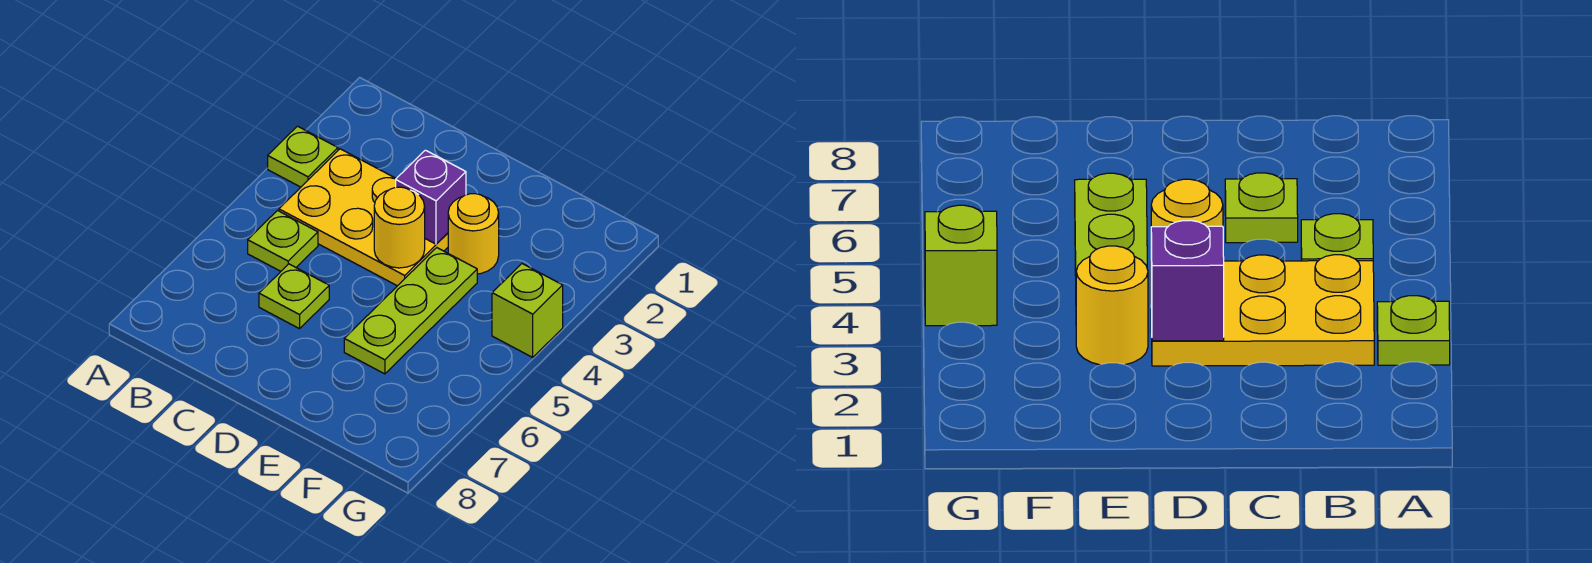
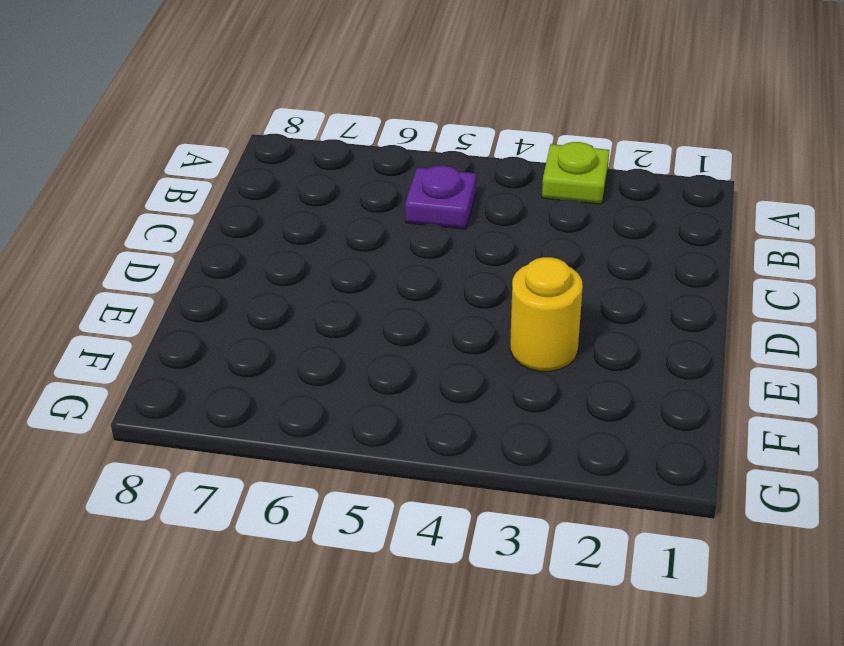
purple 1x1 plate [405,166,476,229] -> lime 1x1 plate [248,211,318,271]
none -> yellow 2x3 plate [279,149,448,286]
none -> lime 1x1 plate [259,264,329,329]

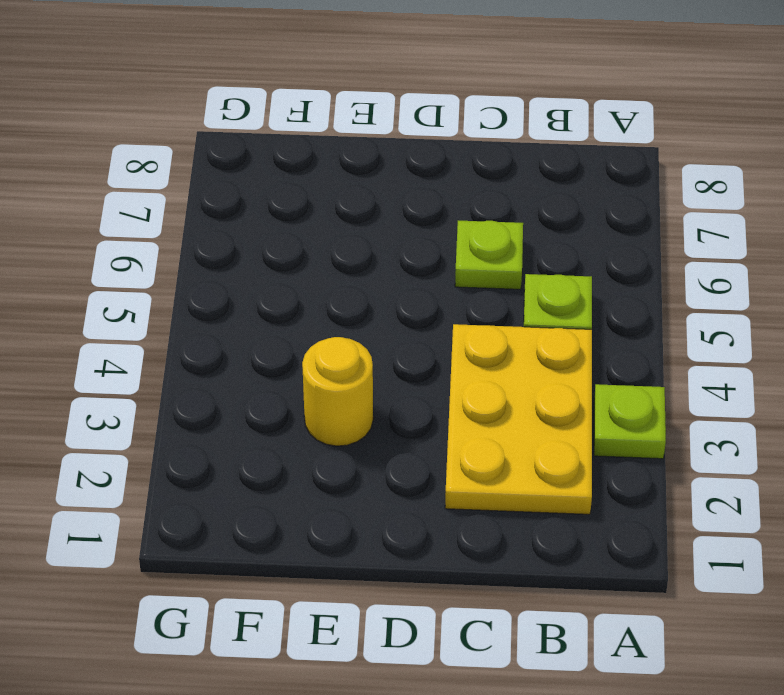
yellow 2x3 plate [445,324,592,514] -> yellow 2x3 plate turned to [279,149,448,286]
none -> lime 1x3 plate [344,248,477,374]
none -> lime 1x1 brick [492,264,563,357]

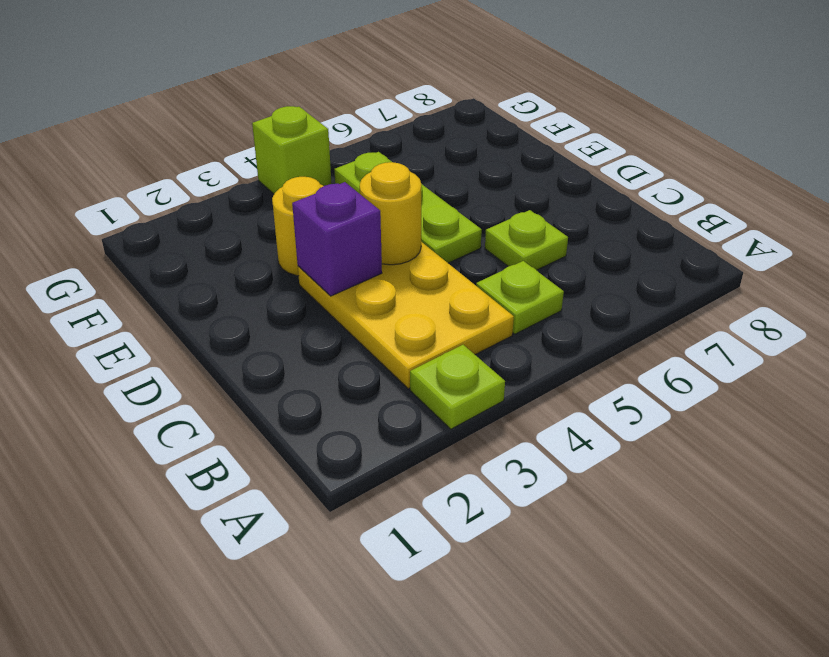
lime 1x3 plate [334,152,482,263] -> lime 1x3 plate turned to [344,248,477,374]

